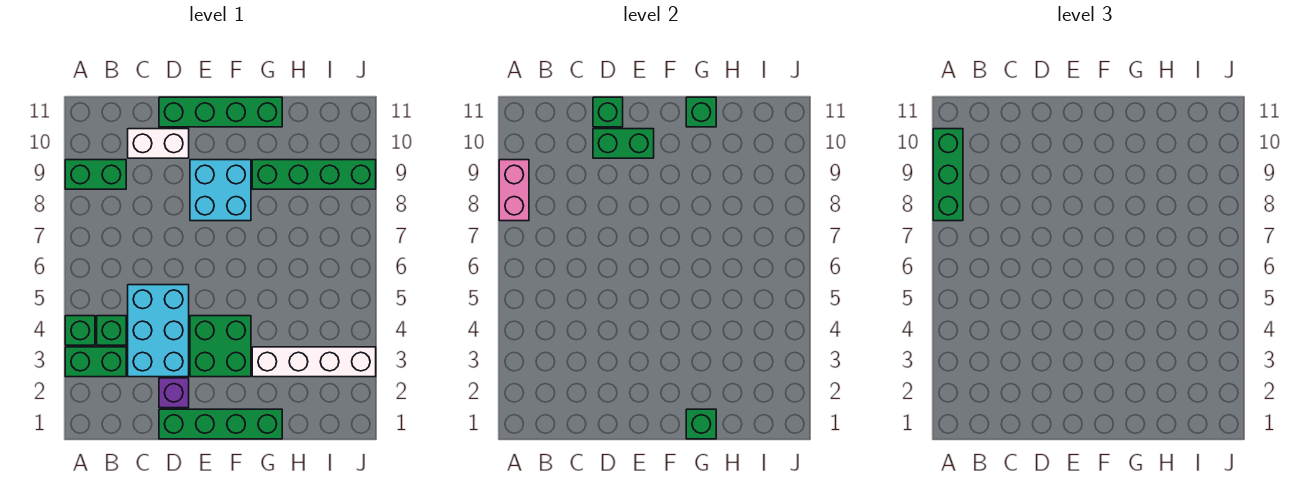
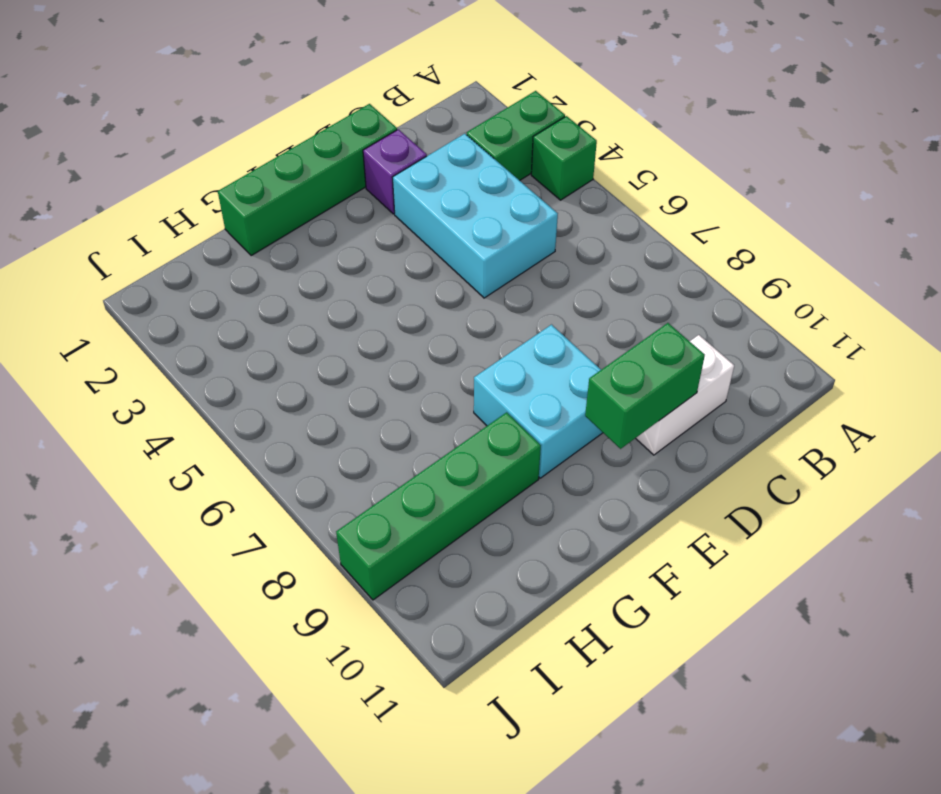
none -> green 1x2 brick [65,160,126,189]
none -> green 1x1 brick [97,316,126,345]
none -> green 1x4 brick [159,97,282,127]

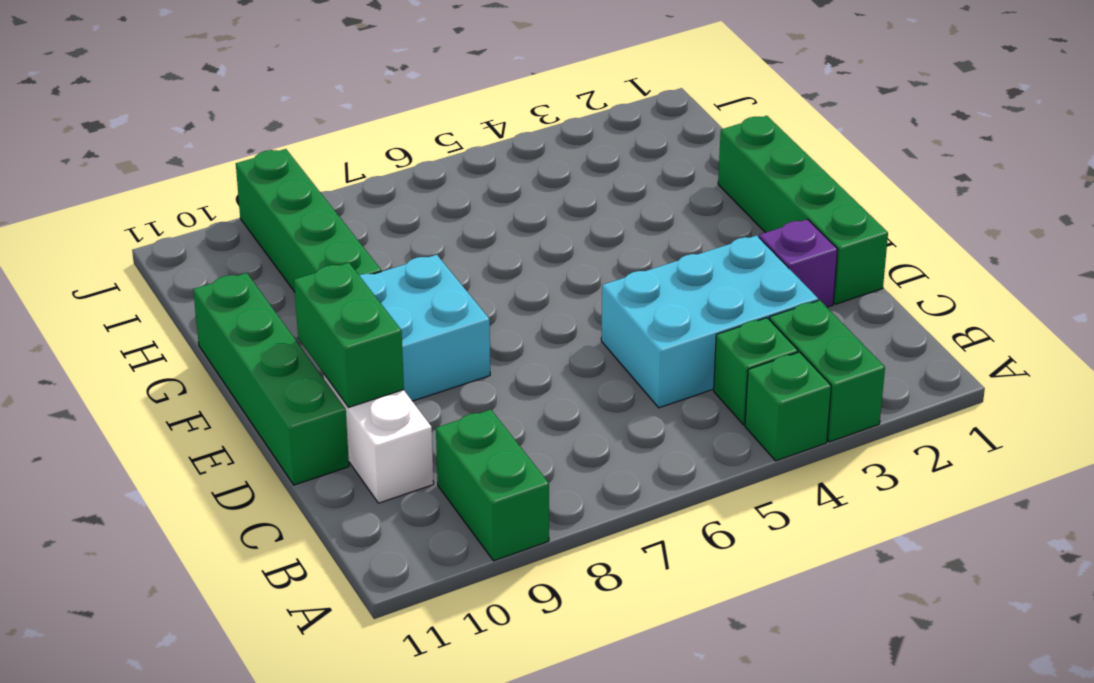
none -> green 2x2 brick [190,316,251,377]
none -> white 1x4 brick [252,347,376,377]
none -> pink 1x2 brick [499,160,529,221]

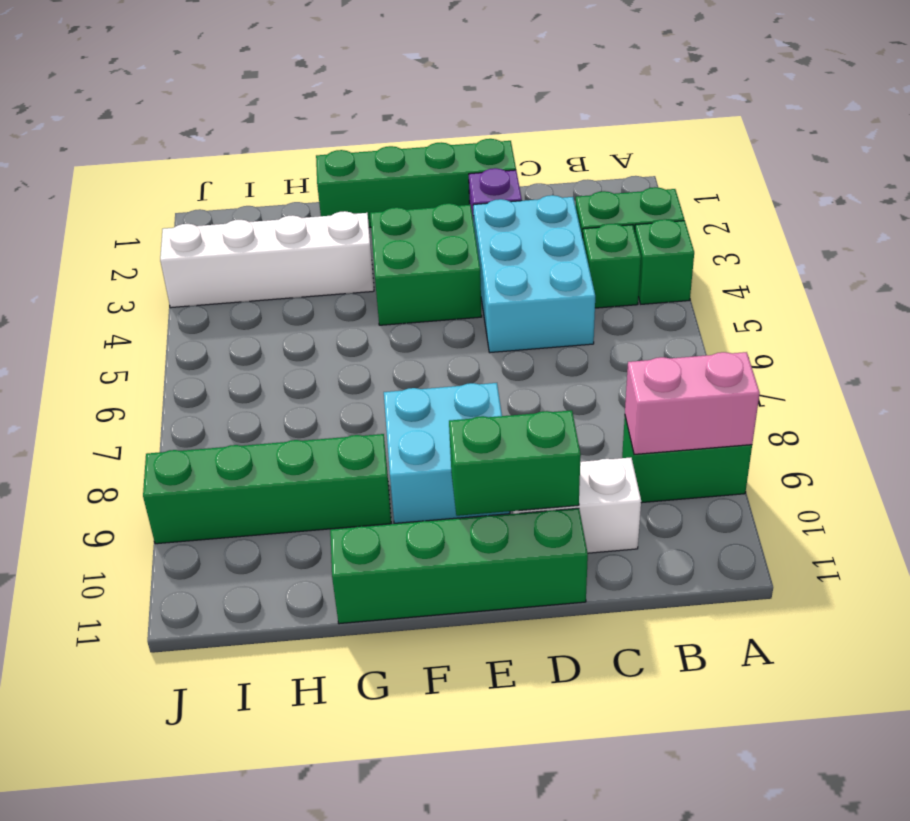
pink 1x2 brick [625,352,760,454] -> pink 1x2 brick turned to [499,160,529,221]
none -> green 1x1 brick [593,97,623,127]
none -> green 1x1 brick [686,409,716,439]
none -> green 1x1 brick [686,97,716,127]

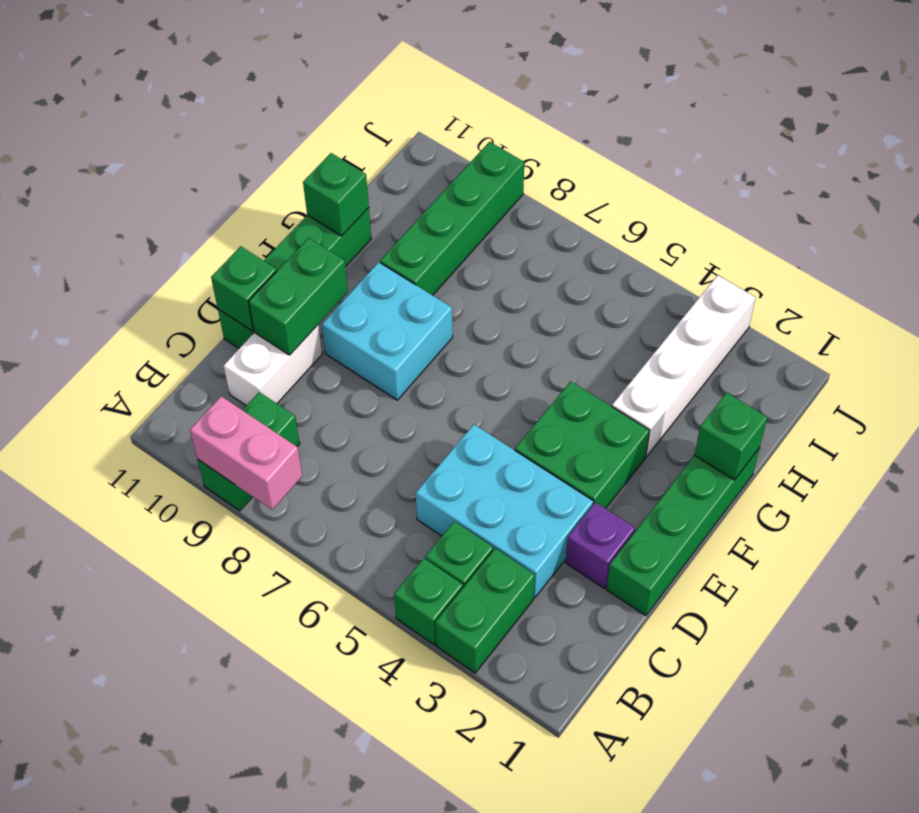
none -> green 1x3 brick [933,129,963,221]

